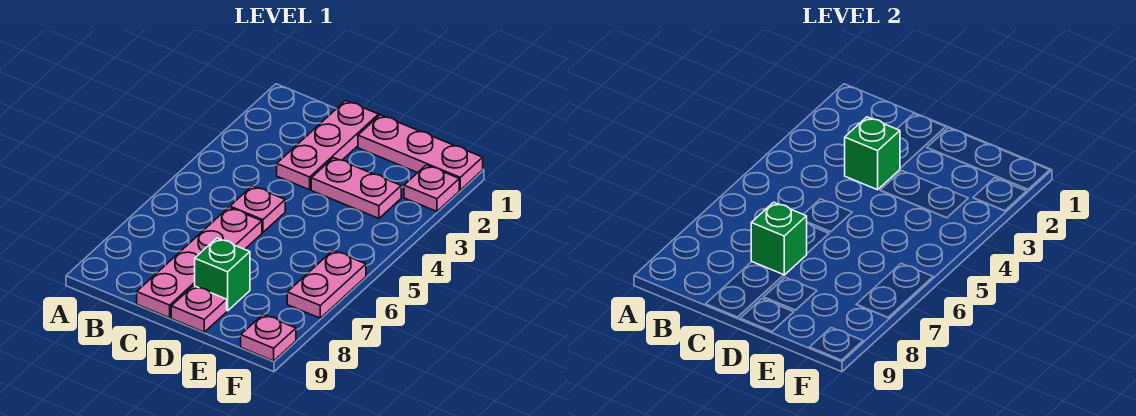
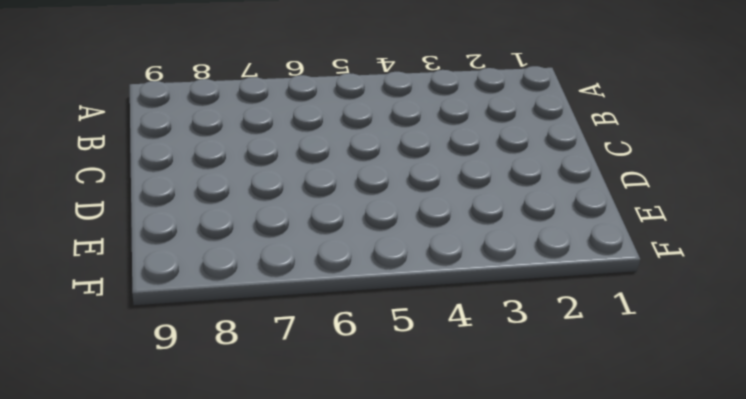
none -> pink 1x3 plate [277,101,379,190]
none -> pink 1x1 plate [230,186,285,232]
none -> pink 1x4 plate [137,207,262,318]

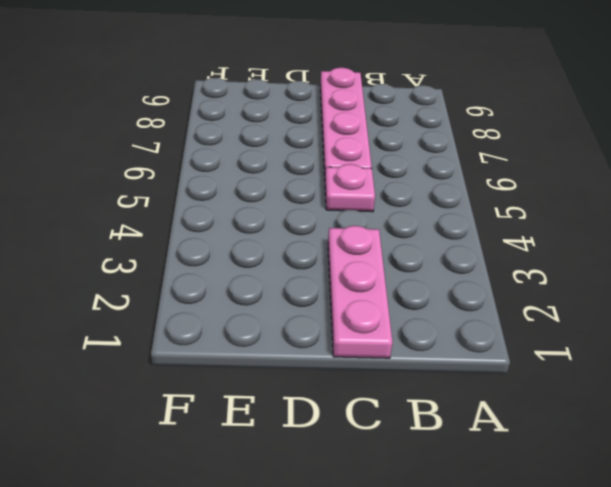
none -> pink 1x3 plate [358,115,483,190]
none -> pink 1x2 plate [311,158,401,218]
none -> green 1x1 brick [195,238,250,311]

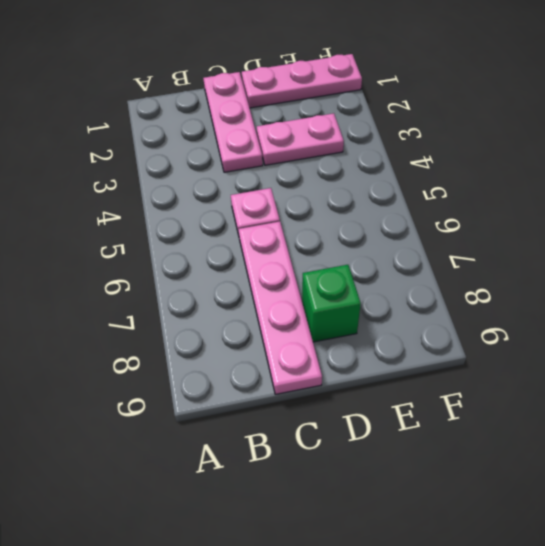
none -> pink 1x1 plate [171,286,227,332]
none -> pink 1x1 plate [404,165,459,211]
none -> pink 1x2 plate [287,251,366,318]

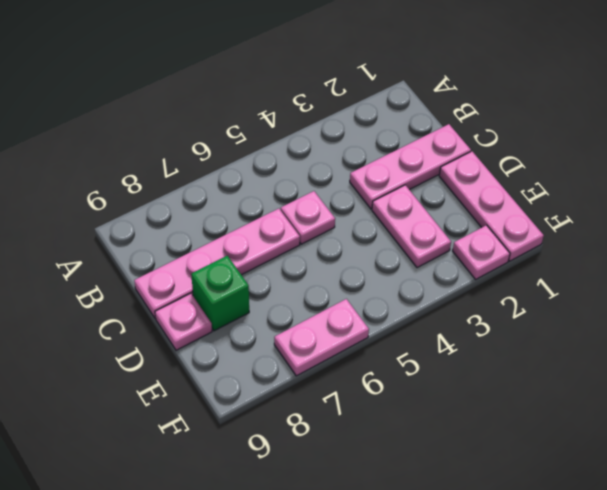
none -> pink 1x1 plate [241,315,296,361]
none -> green 1x1 brick [845,117,900,190]
none -> green 1x1 brick [751,202,807,275]

